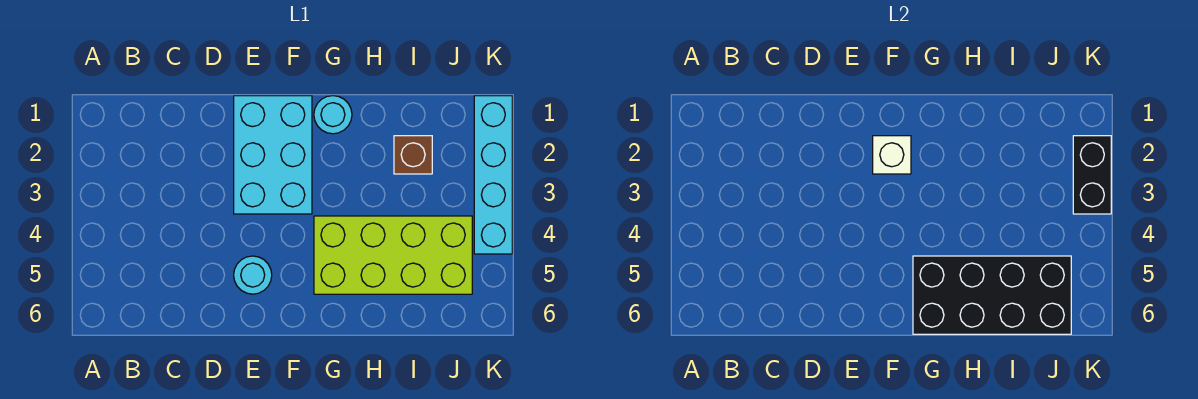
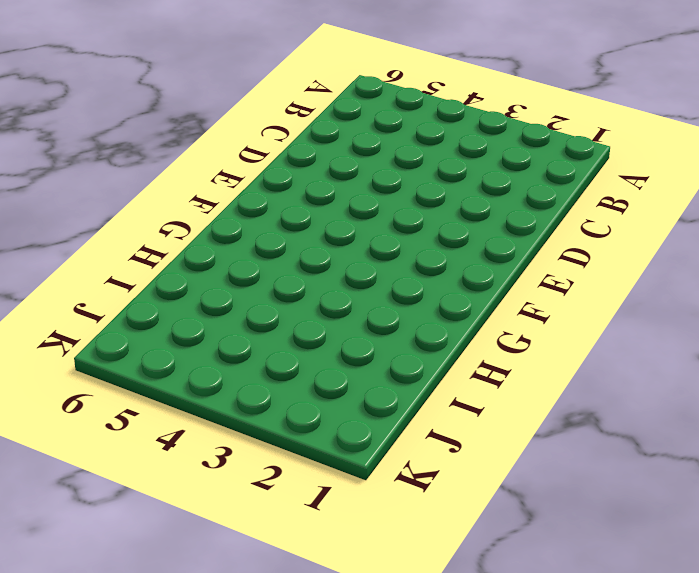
none -> cyan 2x3 brick [234,96,312,214]
none -> cyan 1x1 round brick [234,256,272,294]

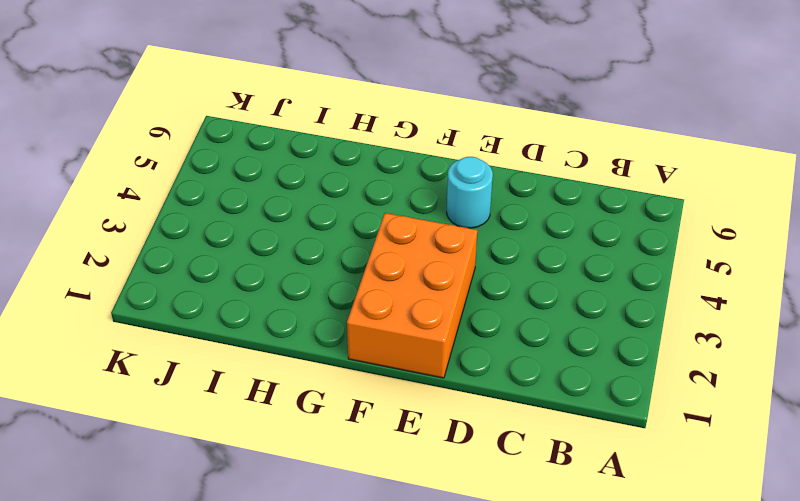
orange 2x3 brick [347,213,477,378] -> cyan 2x3 brick [234,96,312,214]
none -> cyan 1x1 round brick [314,96,352,134]
none -> lime 2x4 brick [314,216,472,294]

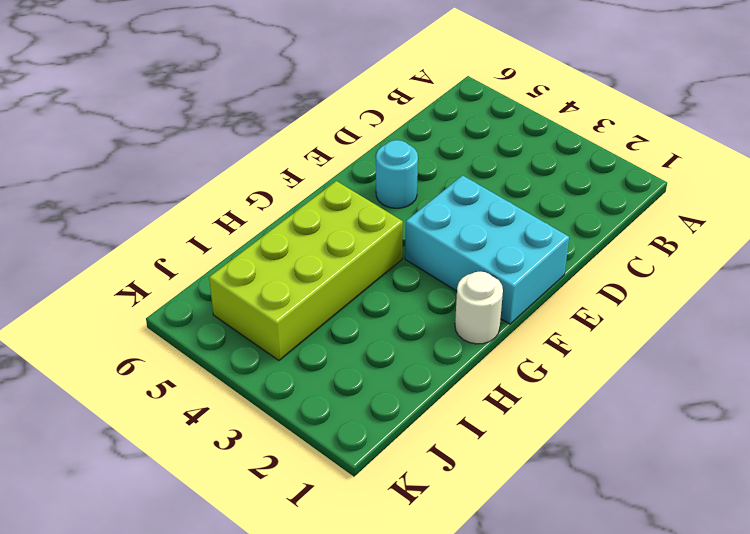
white 1x1 round brick [455,272,503,344] -> cyan 1x1 round brick [314,96,352,134]
none -> brown 1x1 brick [394,136,432,174]
none -> cyan 1x4 brick [474,96,512,254]

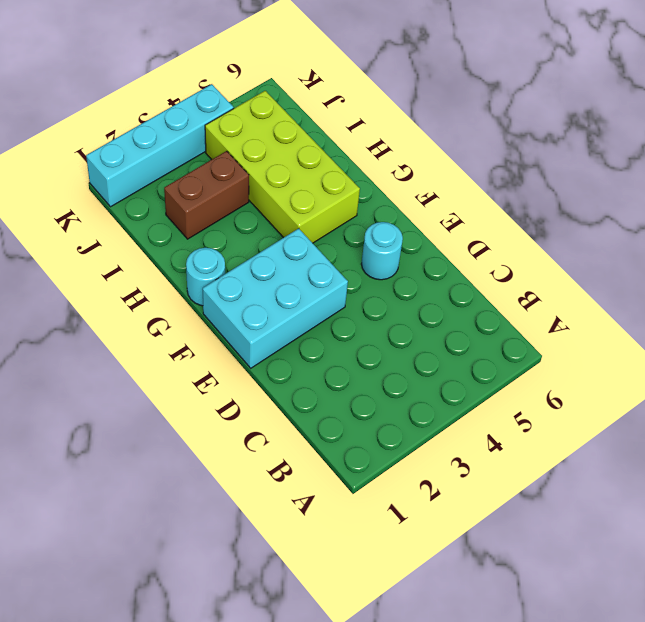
brown 1x2 brick [164,151,249,239] -> brown 1x1 brick [394,136,432,174]
none -> white 1x1 brick [873,136,911,174]
none -> black 2x4 brick [913,256,1071,334]

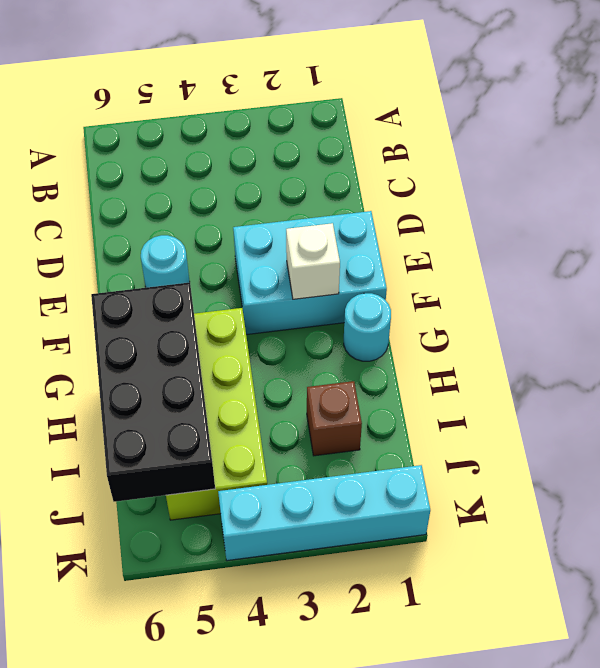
none -> black 1x2 brick [1073,136,1111,214]

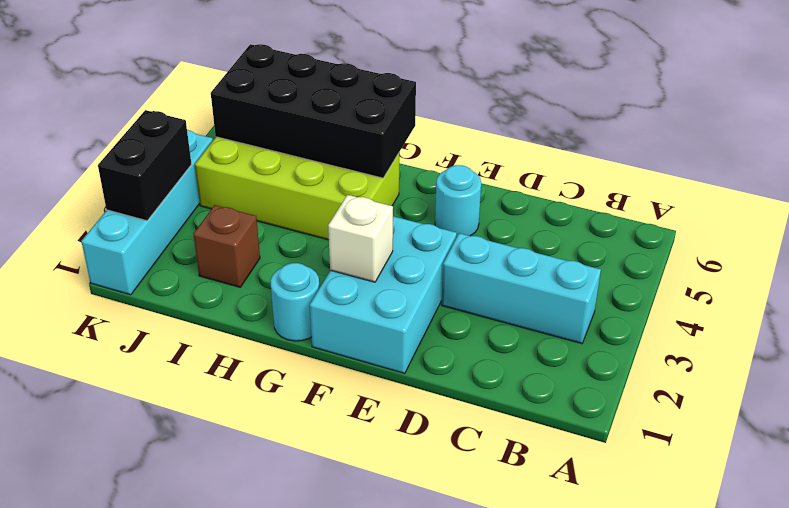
cyan 1x3 brick [442,233,601,344] -> none

